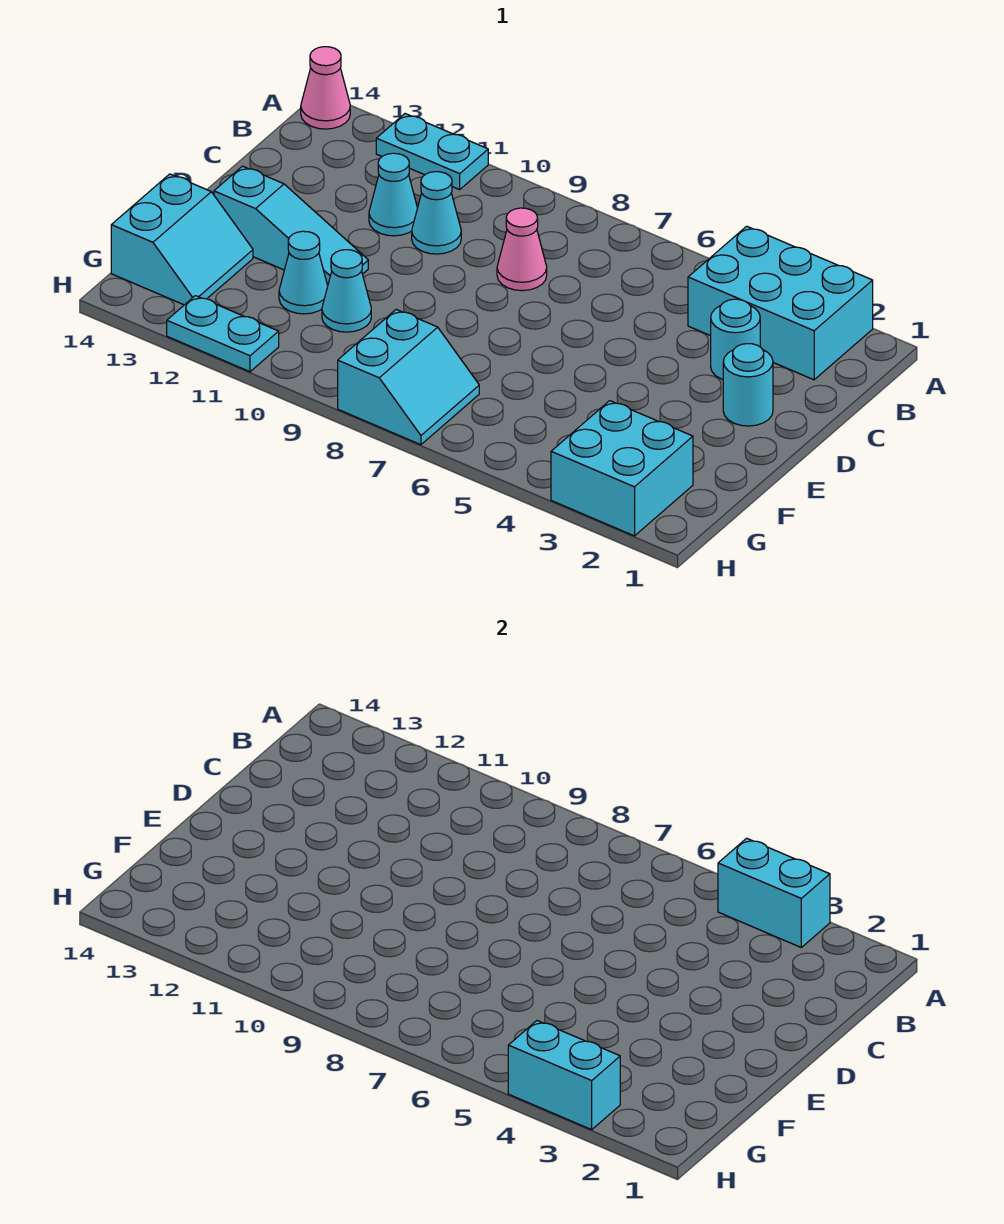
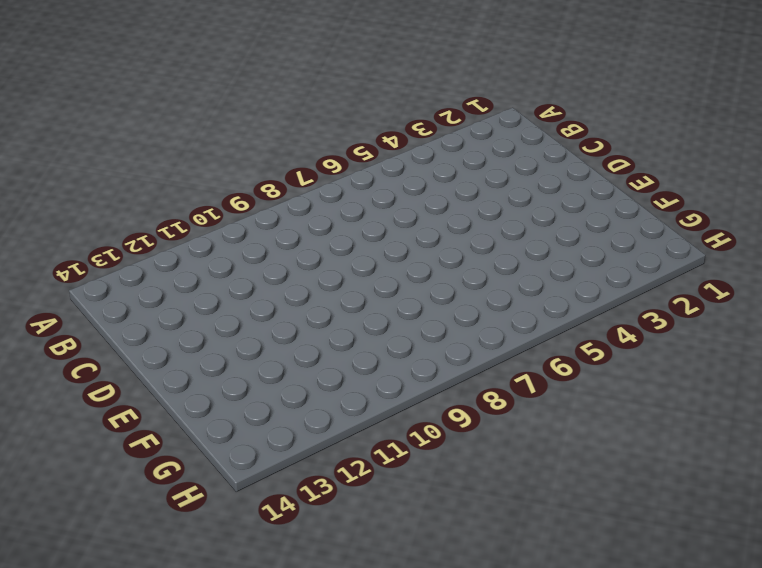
none -> cyan 2x3 brick [688,226,873,380]
none -> cyan 1x2 plate [376,114,488,190]
none -> pink 1x1 cone [301,47,350,129]

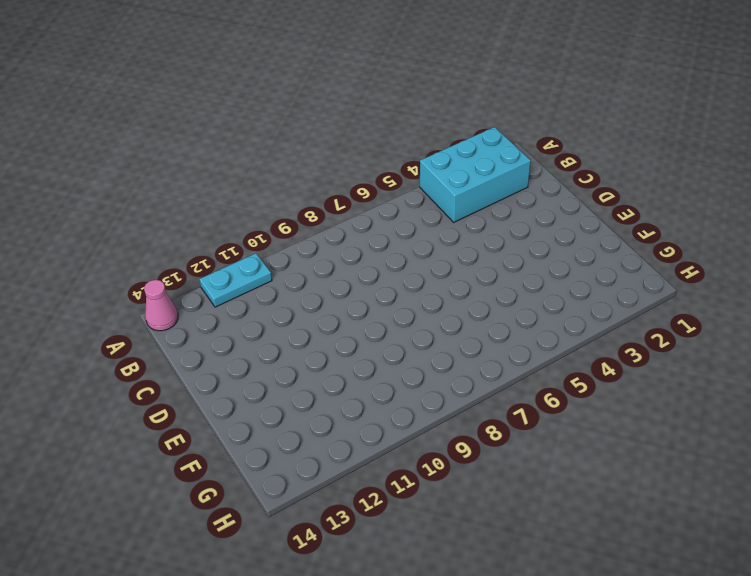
none -> cyan 1x1 round brick [711,299,760,379]
none -> pink 1x1 cone [497,208,547,291]
none -> cyan 1x1 cone [412,172,461,254]

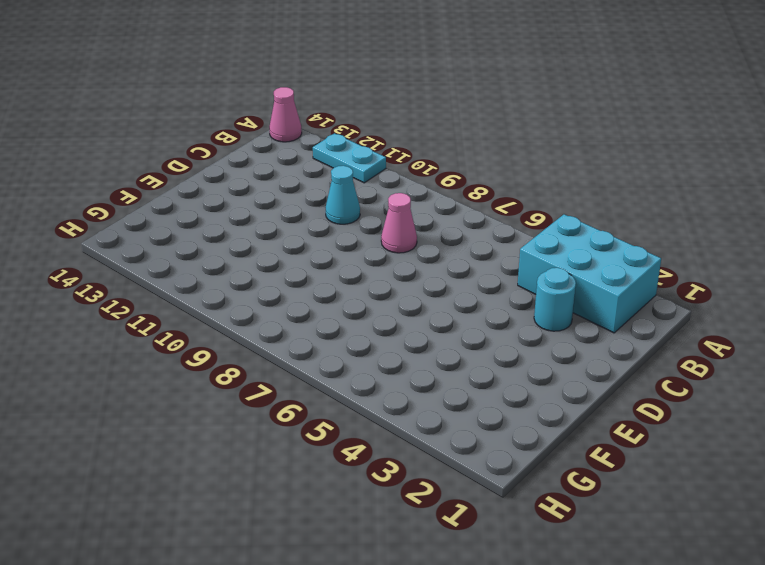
none -> cyan 1x1 cone [369,153,417,236]
none -> cyan 1x1 round brick [723,344,773,426]
none -> cyan 1x3 slope [214,166,368,285]

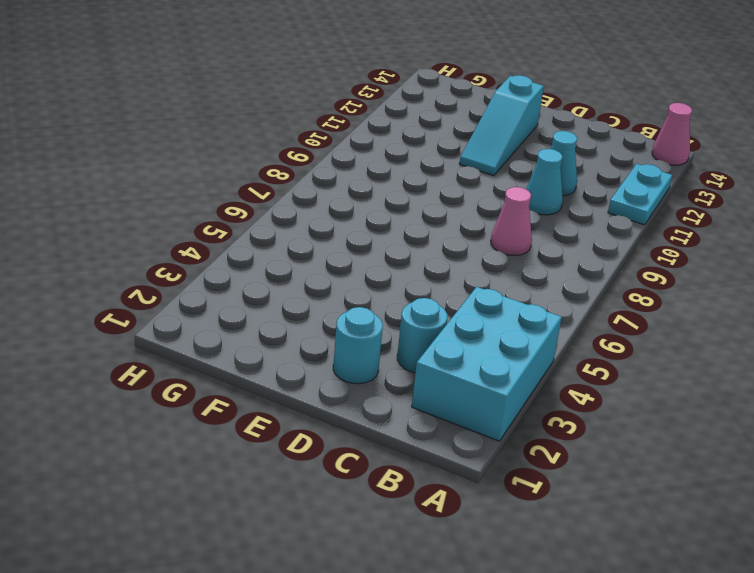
none -> cyan 1x1 cone [322,250,371,332]
none -> cyan 1x1 cone [279,231,328,314]
none -> cyan 2x2 slope [111,174,253,305]

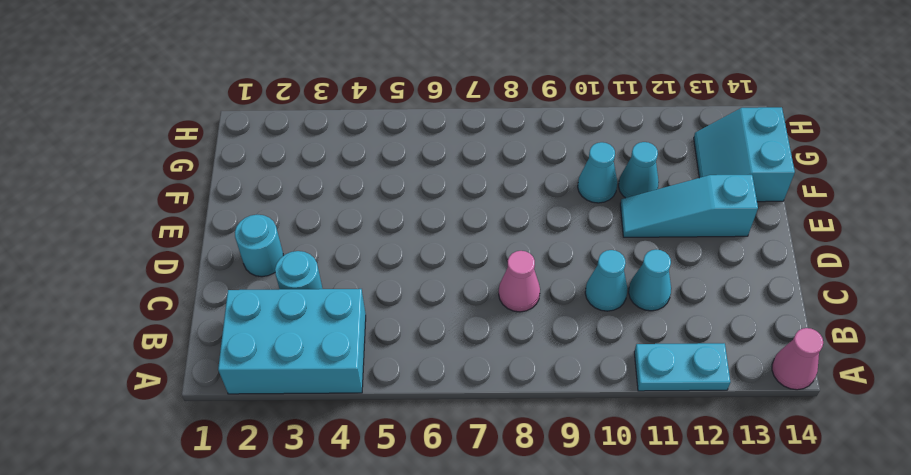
none -> cyan 2x2 brick [551,401,693,536]
none -> cyan 2x2 slope [338,310,479,445]
none -> cyan 1x2 plate [167,296,279,372]

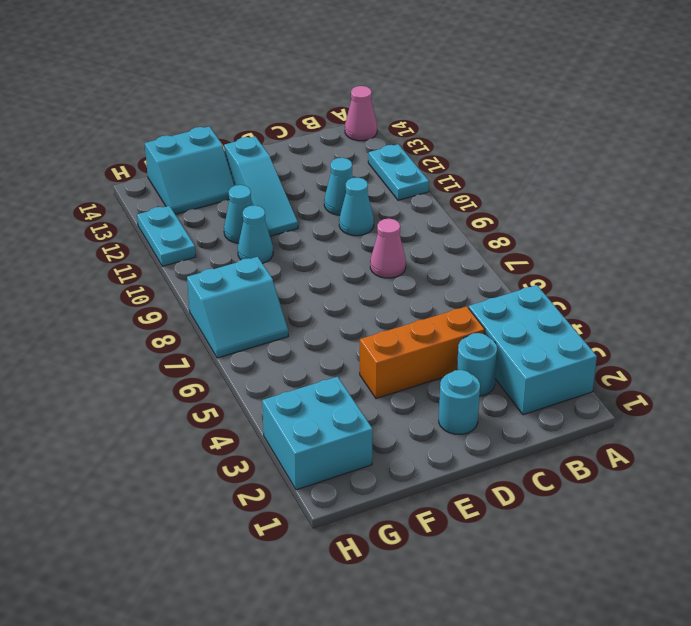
orange 1x3 brick [360,306,485,399] -> none
none -> cyan 1x2 brick [718,838,830,947]
none -> cyan 1x2 brick [508,1021,620,1130]

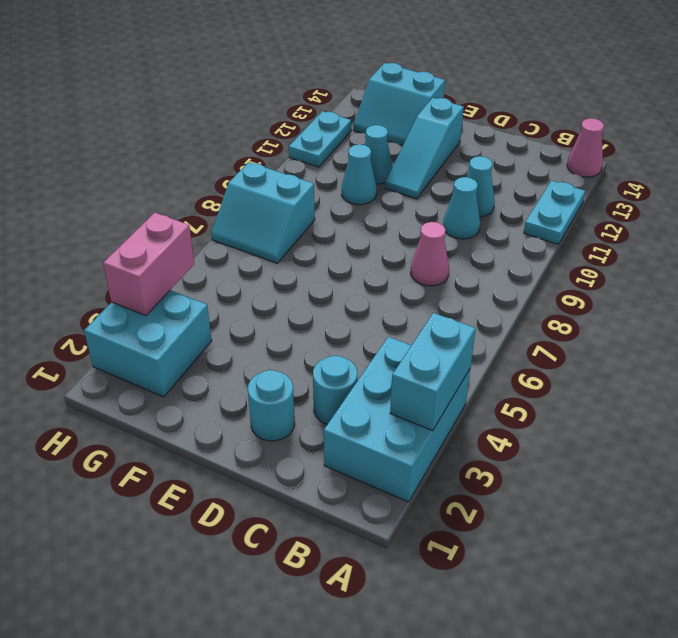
pink 1x2 brick [103,213,194,316] -> cyan 1x2 brick [508,1021,620,1130]

